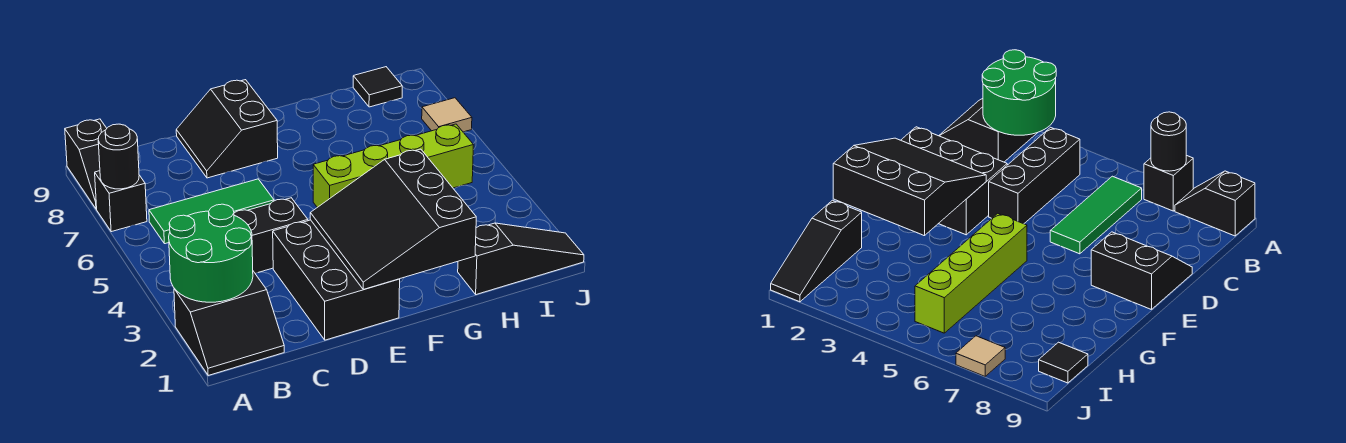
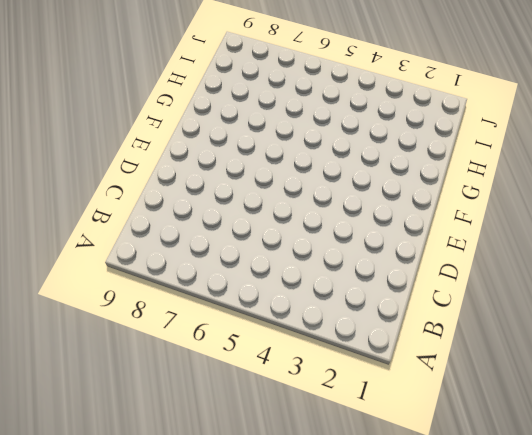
none -> black 2x2 slope [174,271,284,375]
none -> black 1x1 brick [95,171,147,232]
none -> black 1x2 slope [65,119,107,209]

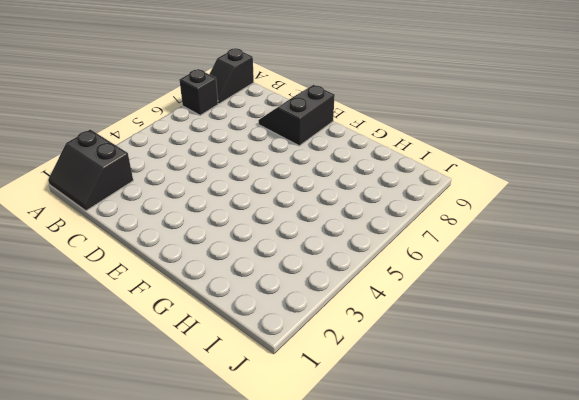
none -> black 1x3 brick [234,198,308,273]
none -> green 1x3 tile [149,179,274,244]
none -> black 2x3 brick [273,220,400,340]

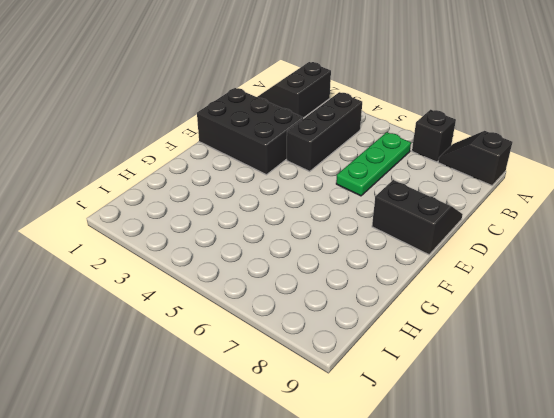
green 1x3 plate [336,132,411,196] -> green 1x3 tile [149,179,274,244]
none -> lime 1x4 brick [313,124,473,207]
none -> black 1x3 slope [458,223,584,295]
none -> black 1x1 tile [353,67,402,107]

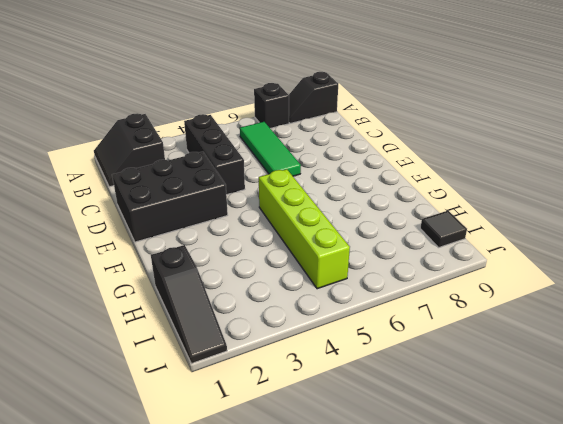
none -> black 2x2 slope [176,80,278,178]
none -> tan 1x1 tile [422,98,472,132]
none -> green 2x2 round brick [169,204,253,302]

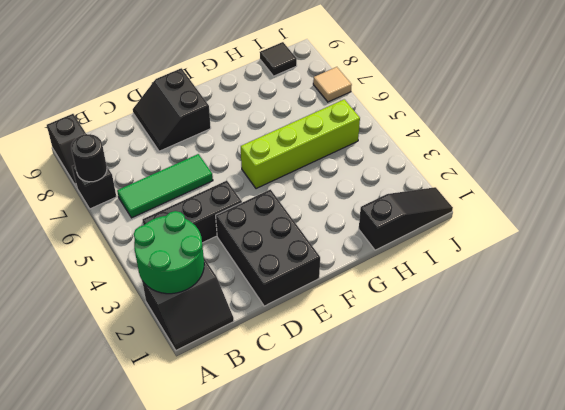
none -> black 3x3 slope [310,149,476,289]

